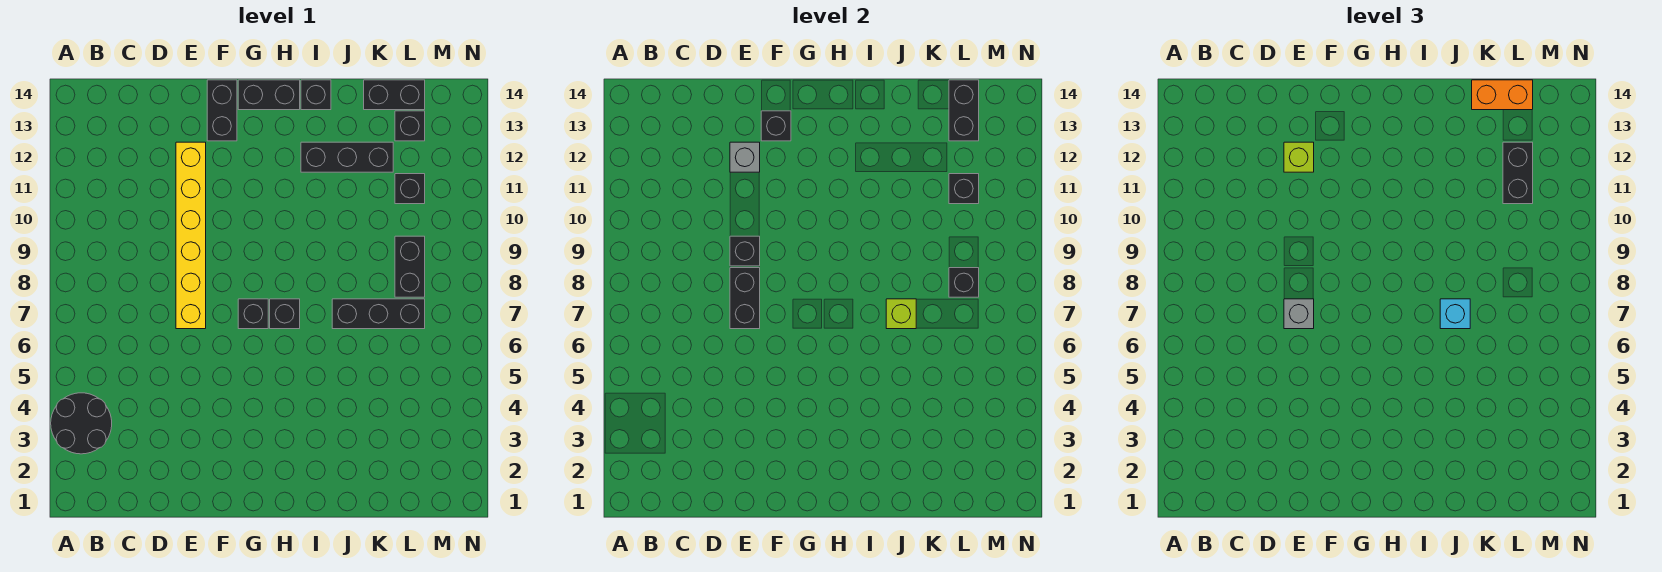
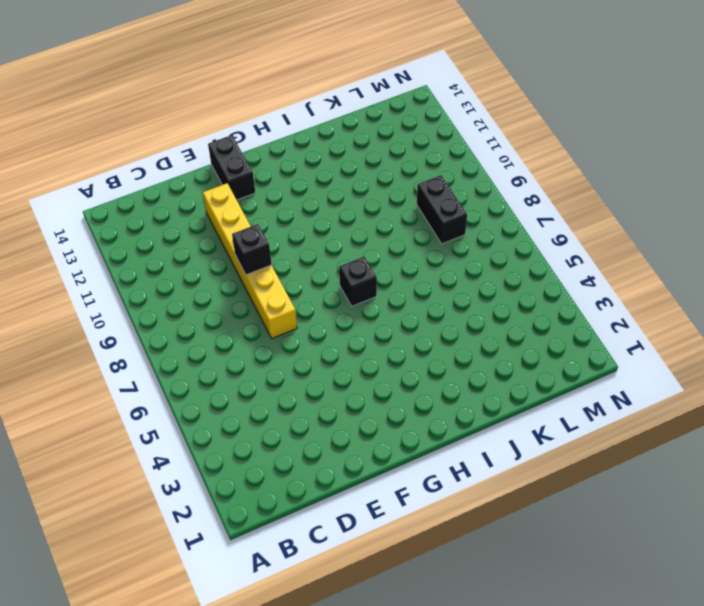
none -> black 2x2 round brick [51,393,112,454]
none -> black 1x1 brick [238,299,268,329]
none -> black 1x2 brick [238,80,300,110]

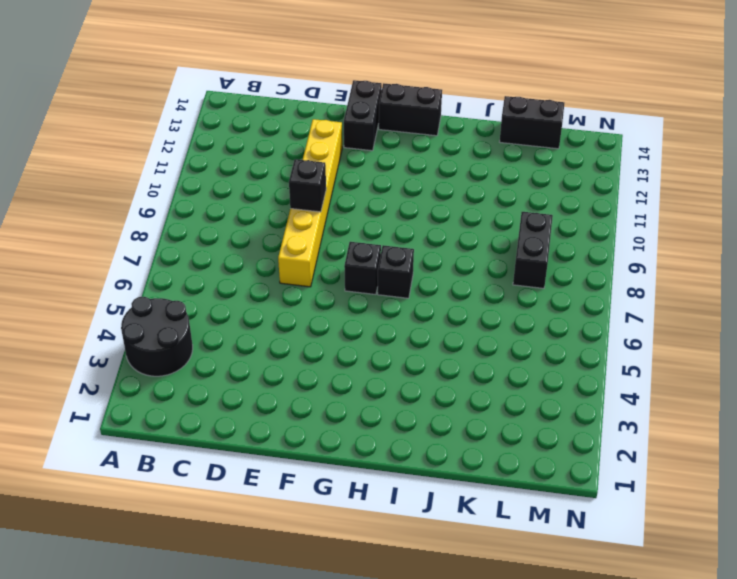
none -> black 1x3 brick [301,142,393,172]
none -> black 1x1 brick [301,80,331,110]
none -> black 1x3 brick [332,299,425,329]

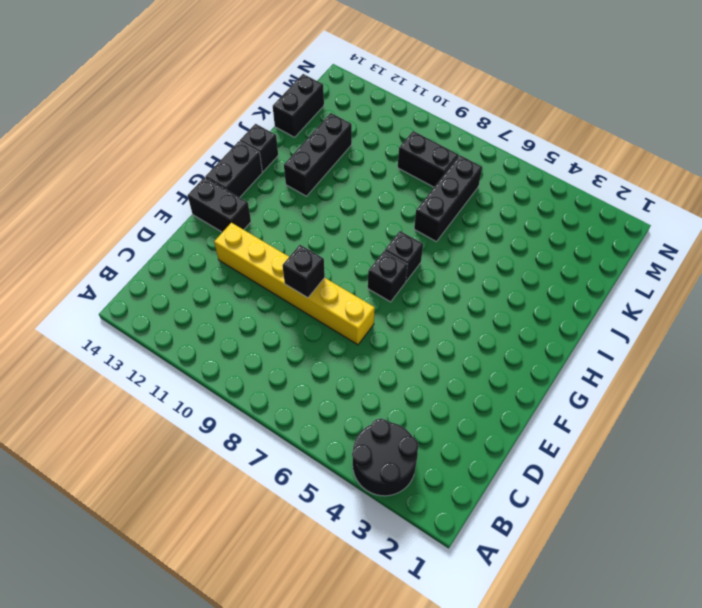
none -> black 1x1 brick [395,174,425,204]
none -> black 1x1 brick [395,111,425,141]
none -> black 1x2 brick [730,268,760,329]

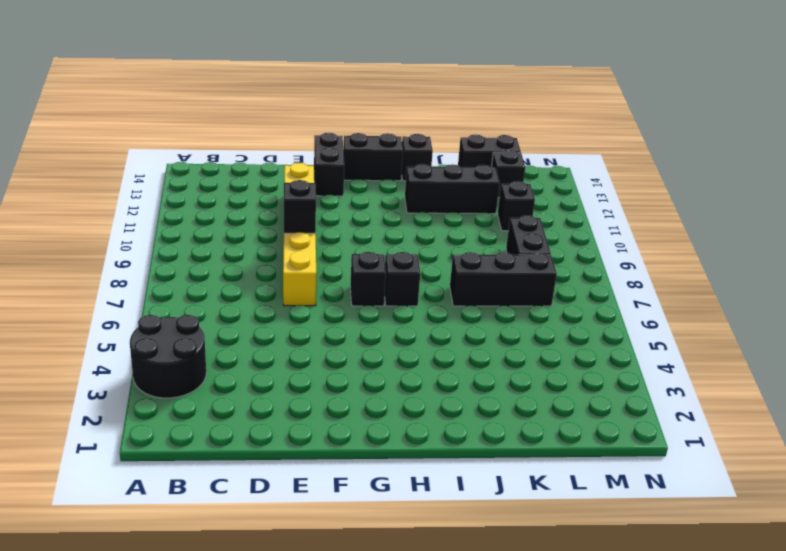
none -> black 1x2 brick [730,268,760,329]
none -> grey 1x1 brick [730,142,760,172]
none -> black 1x1 brick [761,111,791,141]

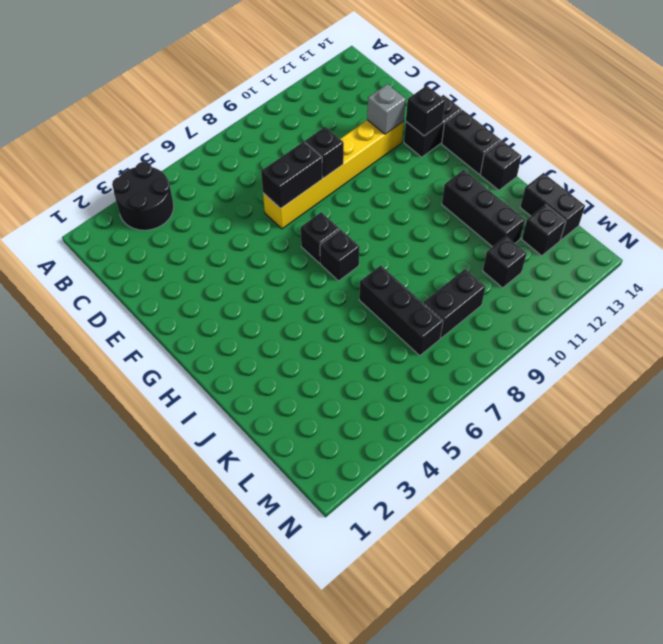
none -> lime 1x1 brick [886,299,916,329]
none -> black 1x1 brick [949,268,979,297]
none -> black 1x1 brick [949,174,979,204]

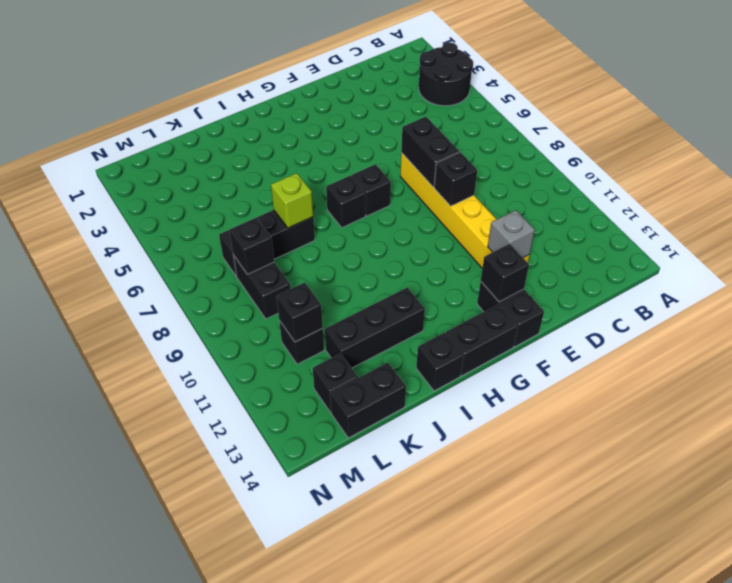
none -> black 1x2 brick [949,80,979,141]
none -> grey 1x1 brick [1284,299,1314,329]
none -> lime 1x1 brick [1284,142,1314,172]

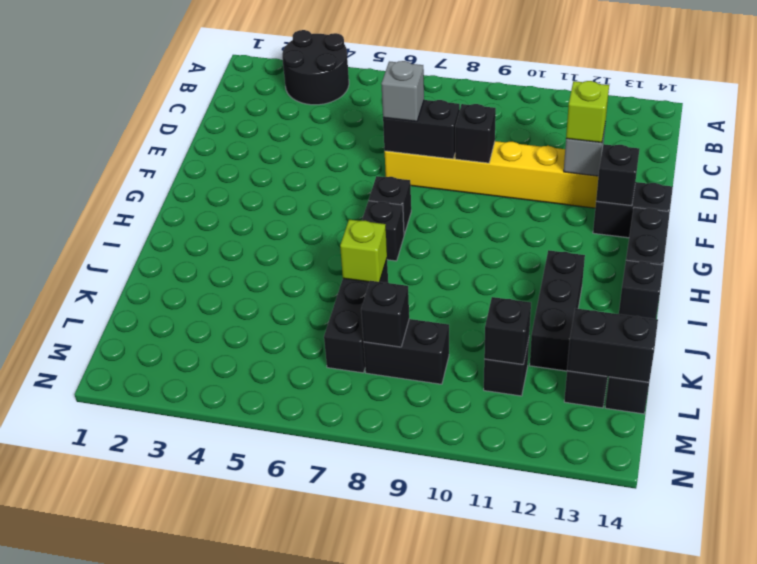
none -> cyan 1x1 brick [1440,299,1470,329]
none -> orange 1x2 brick [1472,80,1533,110]
none -> black 1x2 brick [1503,142,1533,204]

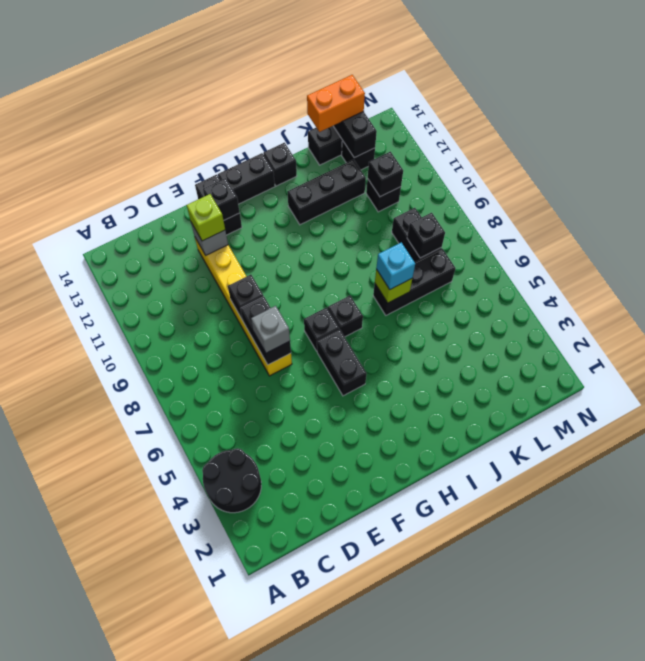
black 1x2 brick [317,329,367,396] -> black 1x2 brick moved to [1503,142,1533,204]

